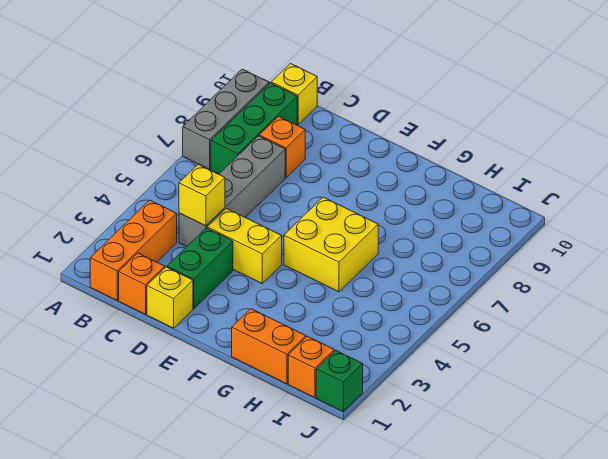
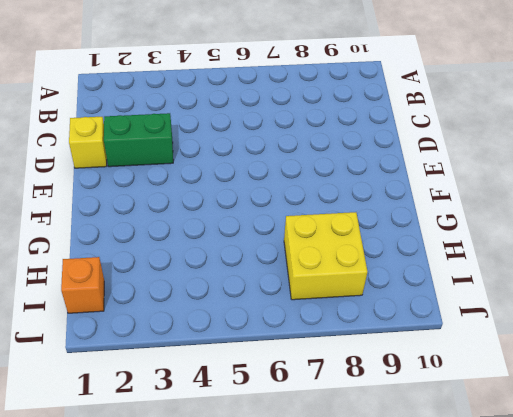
yellow 2x2 brick [284,212,368,300] -> yellow 2x2 brick moved to [284,197,378,292]
none -> grey 1x3 brick [183,69,269,169]
none -> orange 1x3 brick [90,200,177,300]
none -> green 1x3 brick [211,83,297,174]

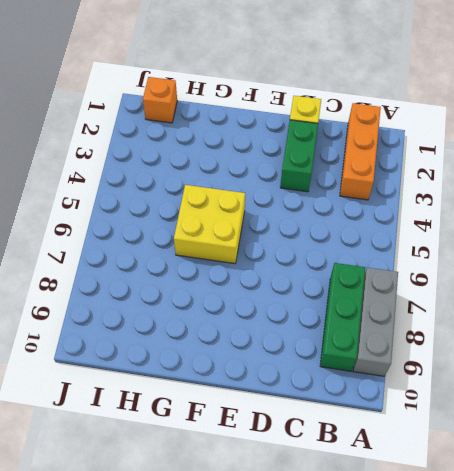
none -> yellow 1x1 brick [271,64,317,125]
none -> orange 1x1 brick [119,253,165,314]
none -> grey 1x4 brick [179,136,285,246]

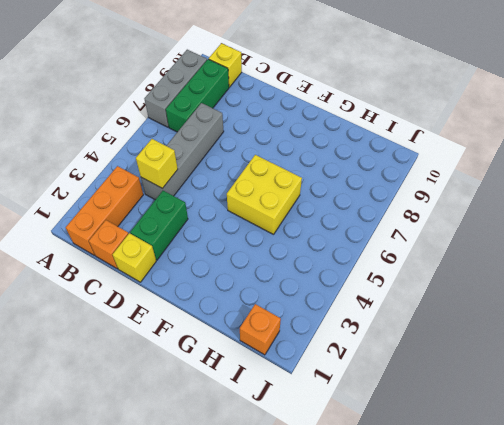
none -> orange 1x1 brick [259,116,305,178]
none -> yellow 1x2 brick [207,208,282,283]
none -> orange 1x2 brick [232,309,306,384]

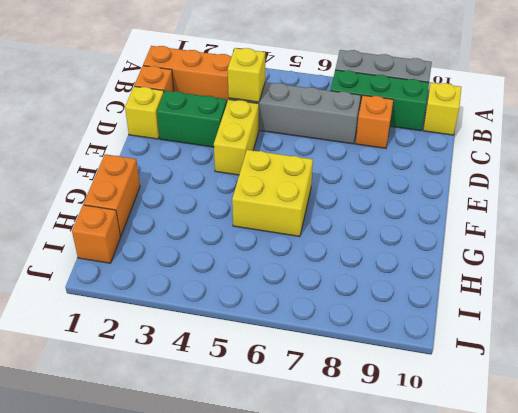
none -> green 1x1 brick [316,350,363,411]

